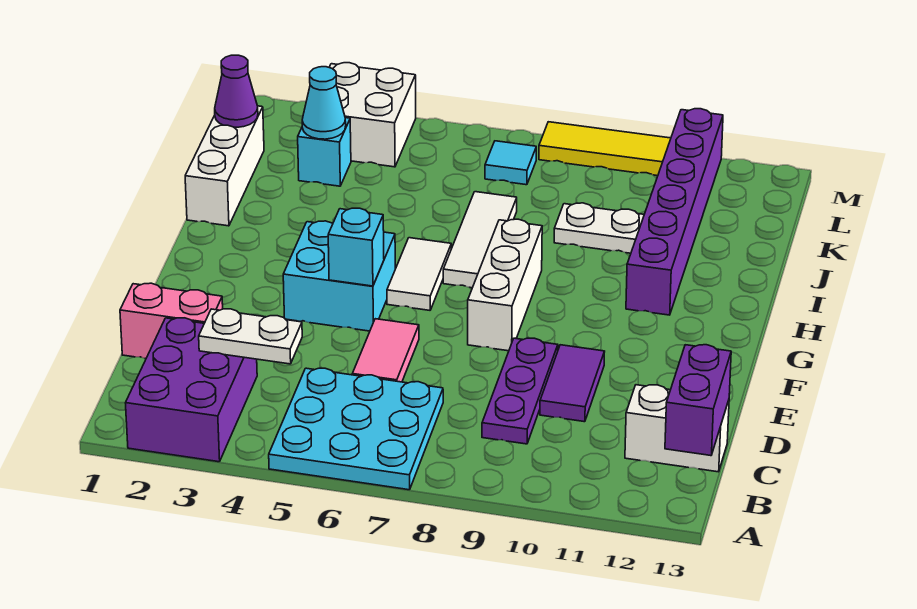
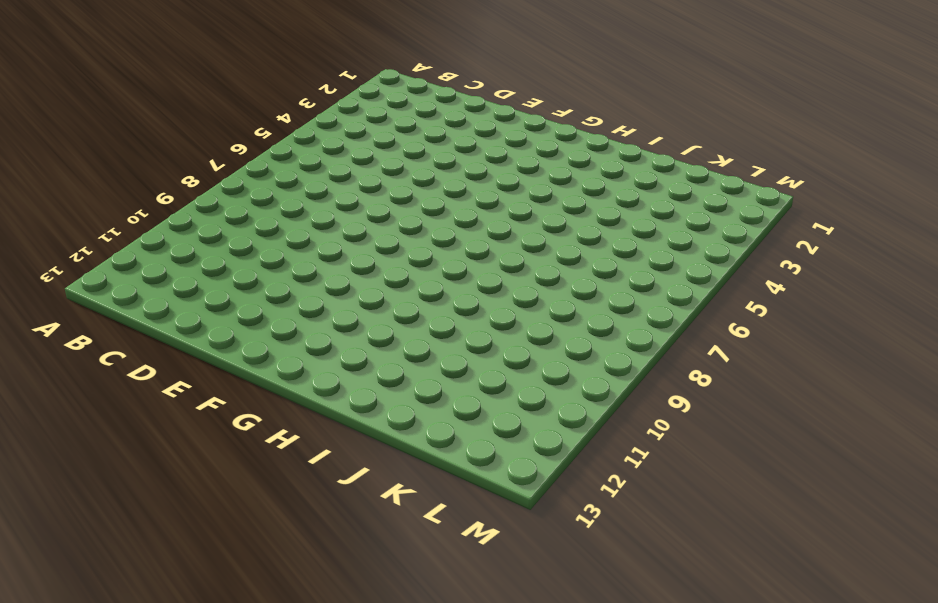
none -> purple 2x3 brick [126,318,257,462]
none -> cyan 3x3 plate [269,368,443,490]
none -> purple 1x3 plate [482,338,558,444]

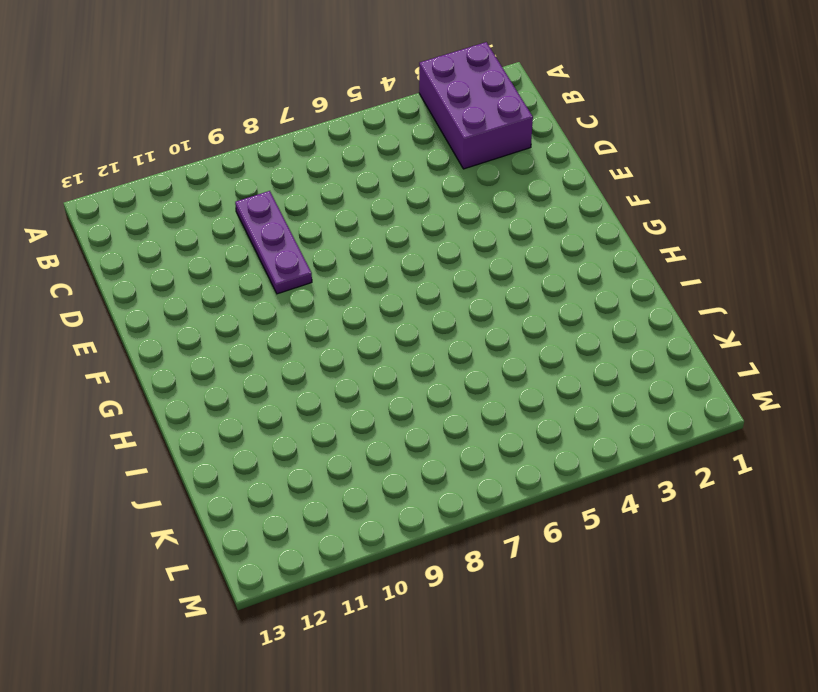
none -> cyan 3x3 plate [269,368,443,490]
none -> white 1x2 brick [625,385,729,472]
none -> pink 1x2 brick [120,283,223,359]

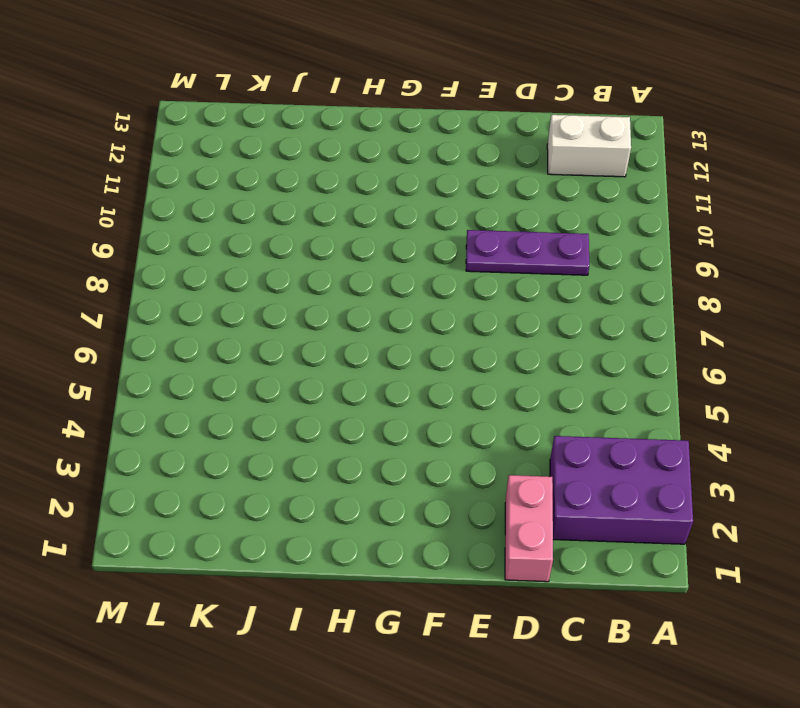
white 1x2 brick [547,115,631,177] -> white 1x2 brick turned to [625,385,729,472]
none -> cyan 3x3 plate [269,368,443,490]
none -> pink 1x2 tile [352,319,419,382]
none -> purple 1x2 tile [540,345,605,422]

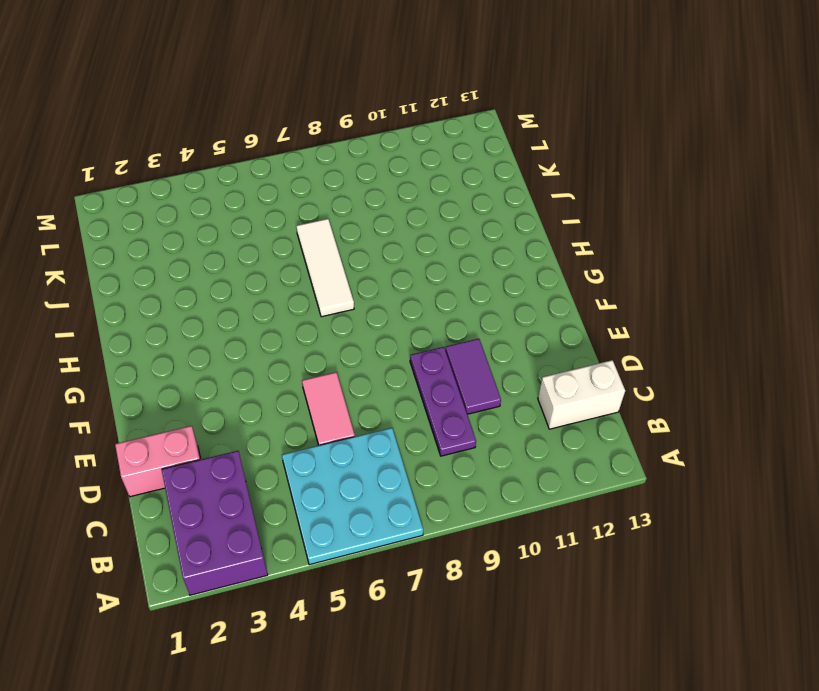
none -> cyan 2x2 brick [283,221,395,331]
none -> white 1x3 brick [468,219,542,351]
none -> white 1x2 tile [387,238,451,310]

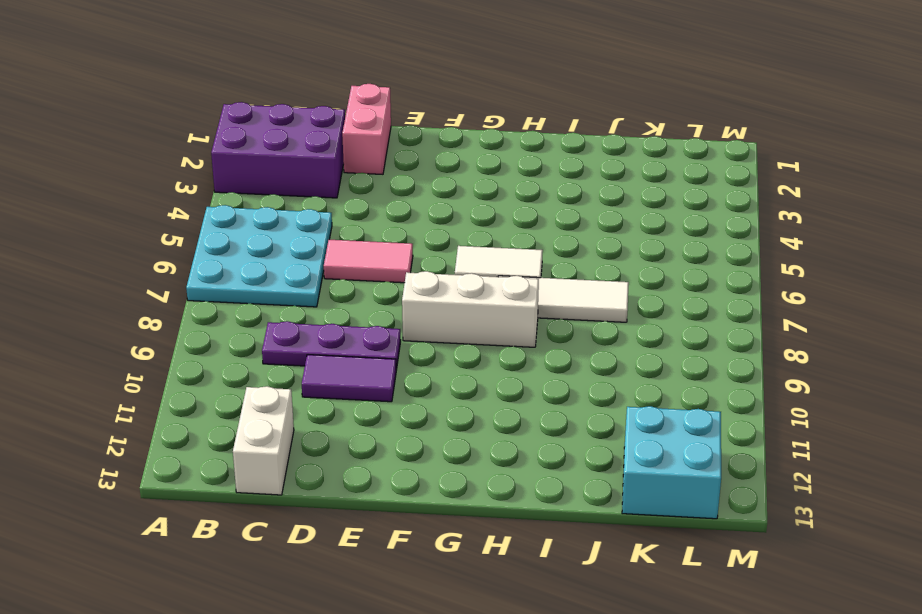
cyan 2x2 brick [622,406,721,519] -> cyan 2x2 brick moved to [283,221,395,331]
none -> purple 1x6 brick [626,109,723,315]
none -> white 1x3 brick [185,106,264,226]
none -> white 1x2 plate [554,203,644,253]

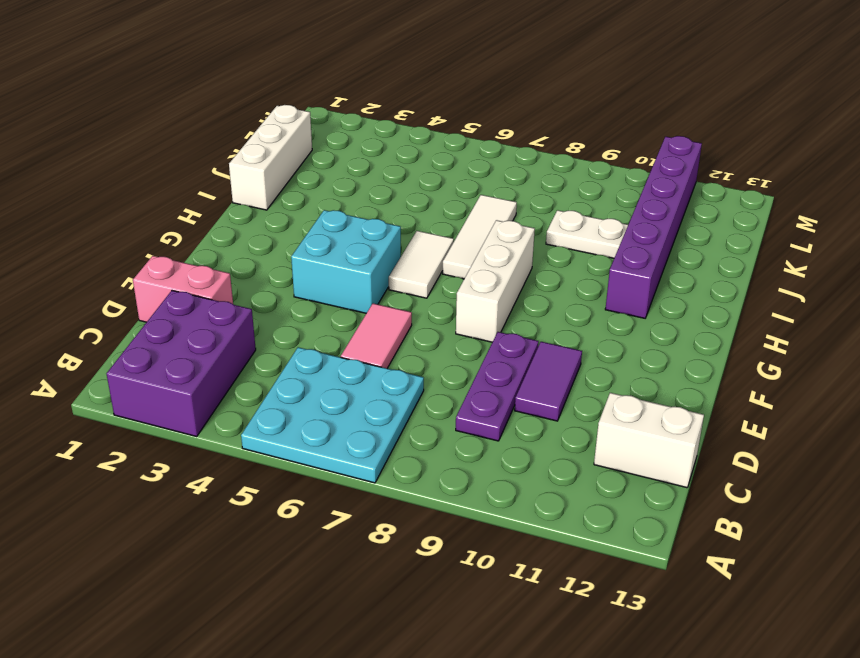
none -> cyan 1x1 brick [298,118,351,186]
none -> white 2x2 brick [329,63,416,167]
none -> cyan 1x1 tile [485,141,536,185]

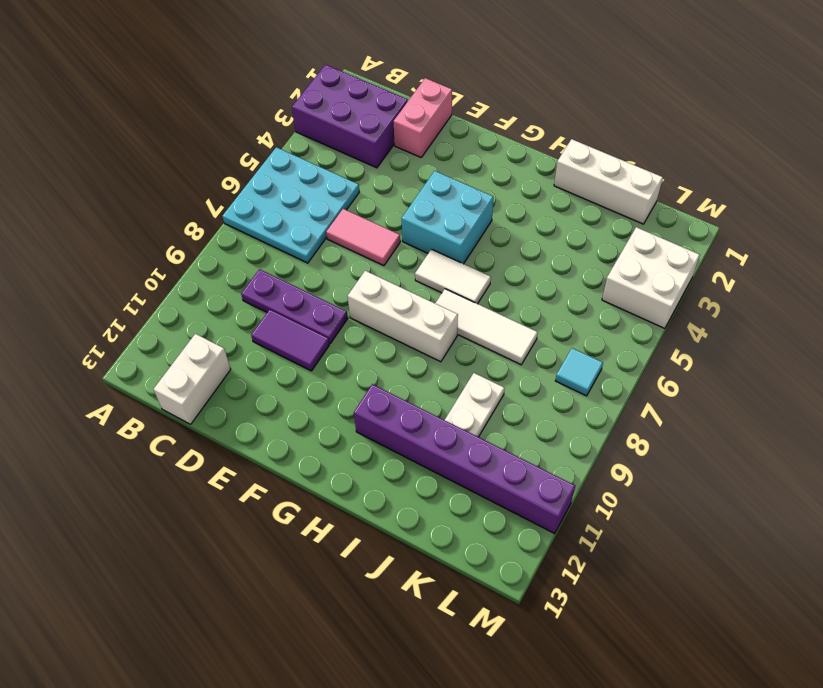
none -> cyan 1x1 brick [298,118,351,186]
none -> yellow 1x3 tile [539,122,671,176]
none -> purple 1x2 brick [665,345,731,456]

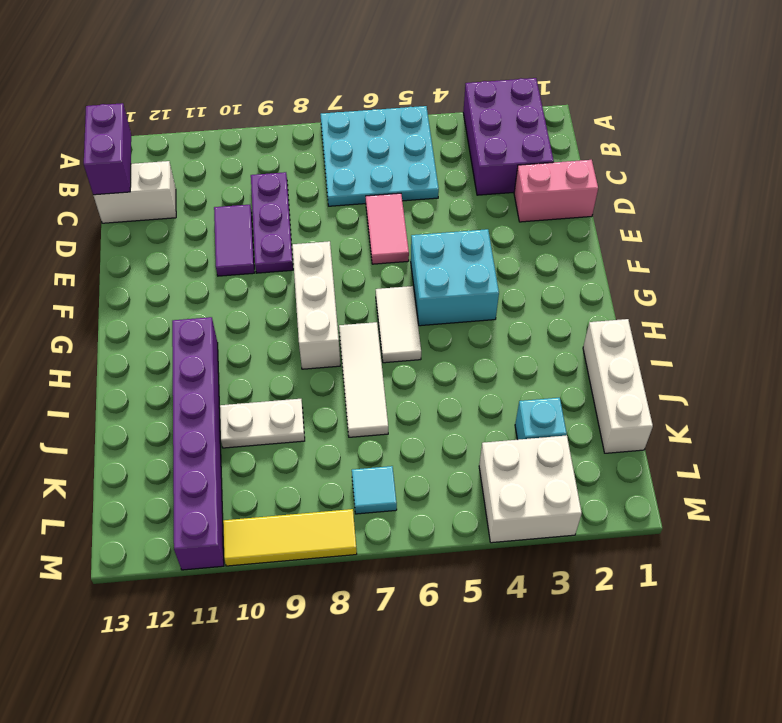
none -> white 1x2 plate [199,309,302,364]
none -> cyan 1x1 brick [328,208,384,286]
none -> purple 1x1 cone [215,55,258,127]

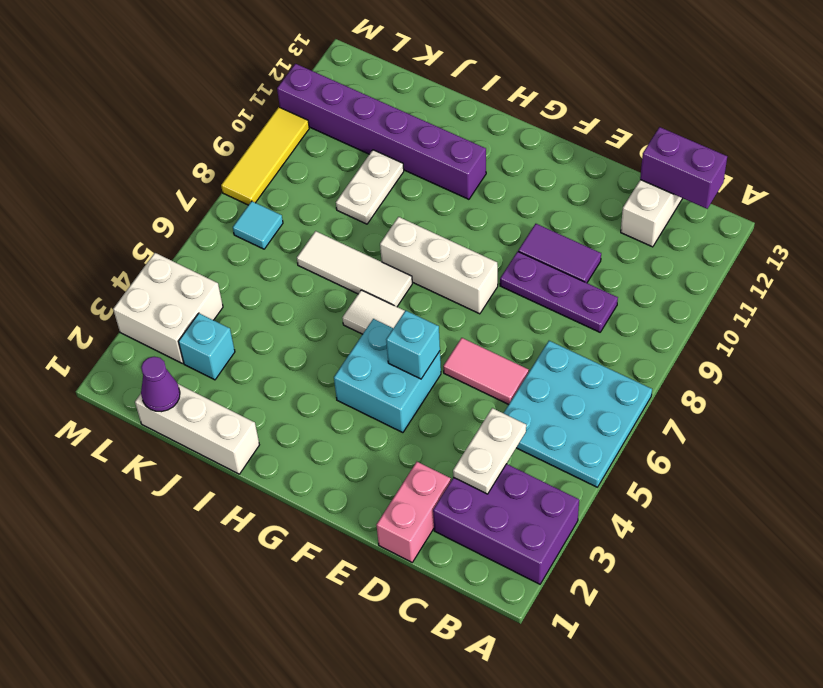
none -> cyan 1x1 cone [302,67,346,139]

